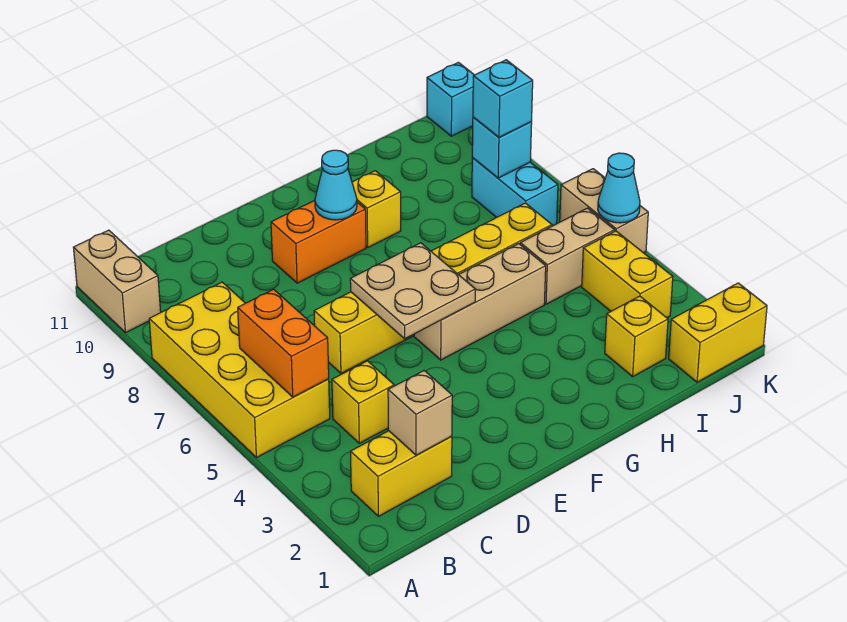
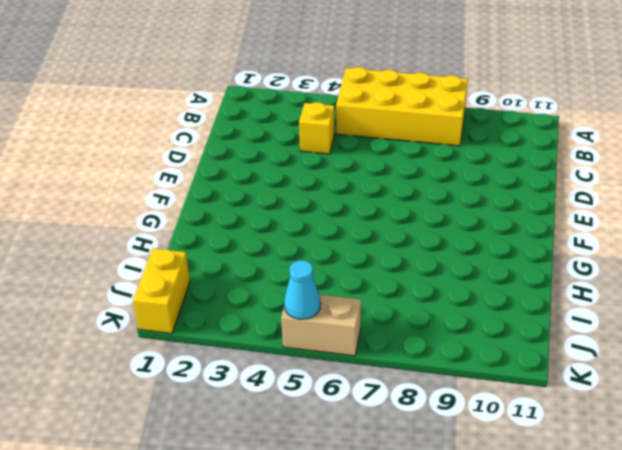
none -> tan 1x2 brick [73,230,161,333]
none -> yellow 1x2 brick [351,431,452,516]
none -> yellow 1x6 brick [314,203,552,373]

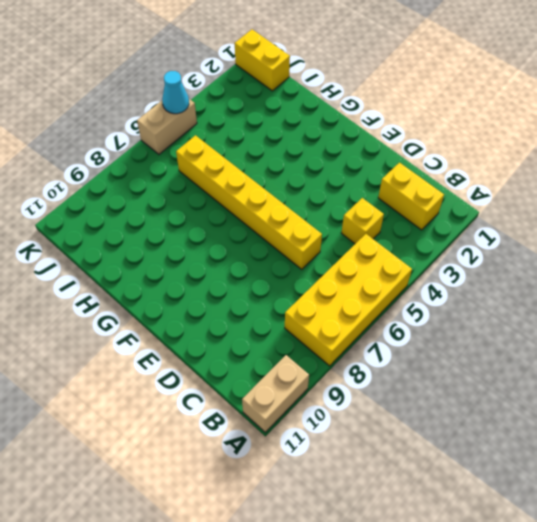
none -> orange 1x2 brick [271,200,366,283]
none -> tan 1x3 brick [414,244,546,360]
none -> yellow 1x1 brick [352,171,401,247]

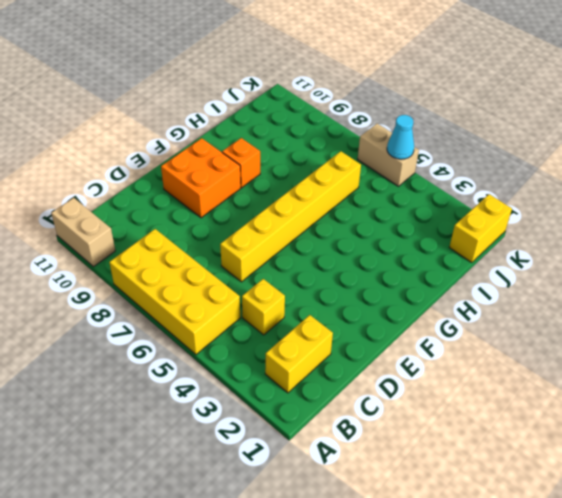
orange 2x2 brick [161,138,241,218] -> orange 1x2 brick [271,200,366,283]
orange 1x1 brick [222,138,260,188] -> yellow 1x1 brick [352,171,401,247]
none -> tan 1x3 brick [414,244,546,360]
none -> yellow 1x1 brick [605,296,668,377]
none -> tan 1x2 brick [520,208,615,304]

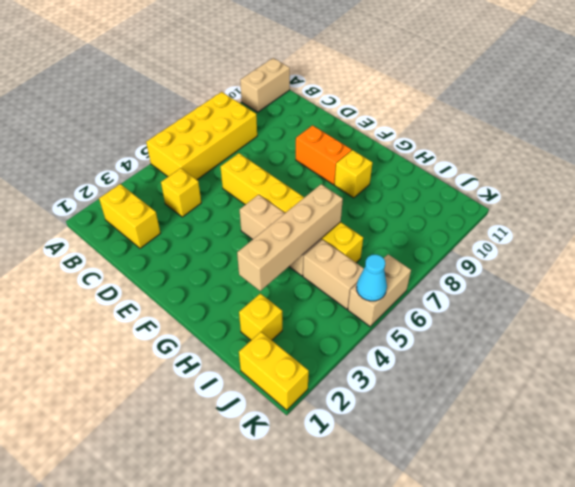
tan 1x4 brick [237,184,343,291] -> none
none -> yellow 1x2 brick [582,231,673,318]
none -> cyan 1x2 brick [472,158,558,226]
none -> cyan 1x1 brick [427,62,474,136]

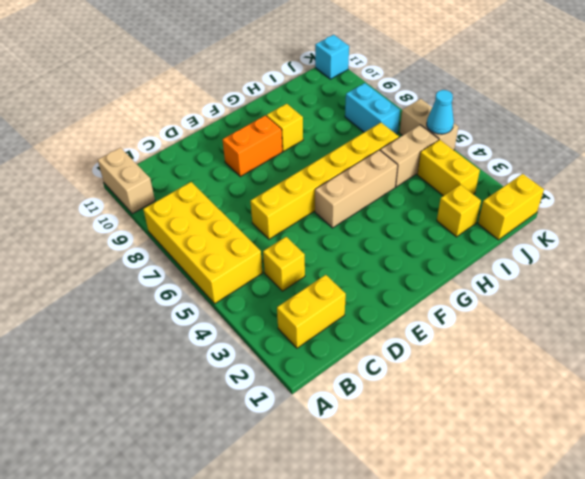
none -> orange 1x2 brick [238,289,329,397]
none -> tan 1x1 brick [388,371,452,455]
none -> tan 2x2 plate [350,243,475,339]

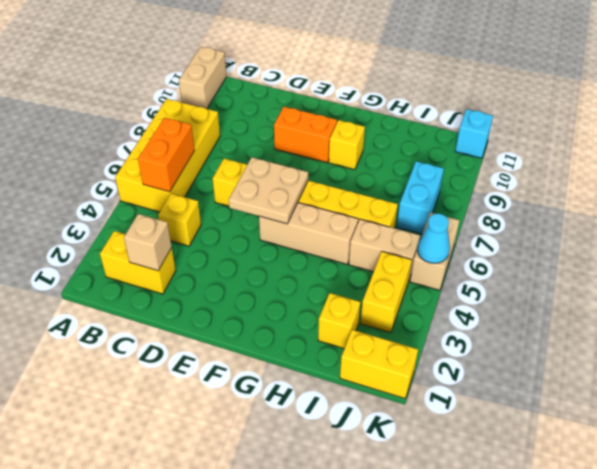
none -> cyan 1x1 cone [315,150,357,220]
none -> cyan 1x1 brick [472,117,532,178]
none -> cyan 1x1 brick [473,60,533,137]

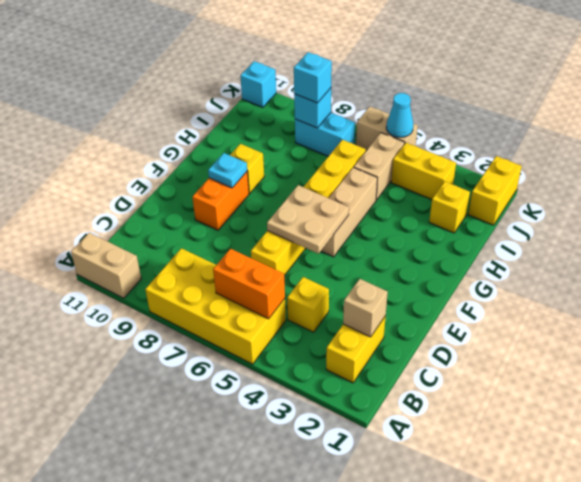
cyan 1x1 plate [208,153,247,188] -> cyan 1x1 cone [315,150,357,220]

